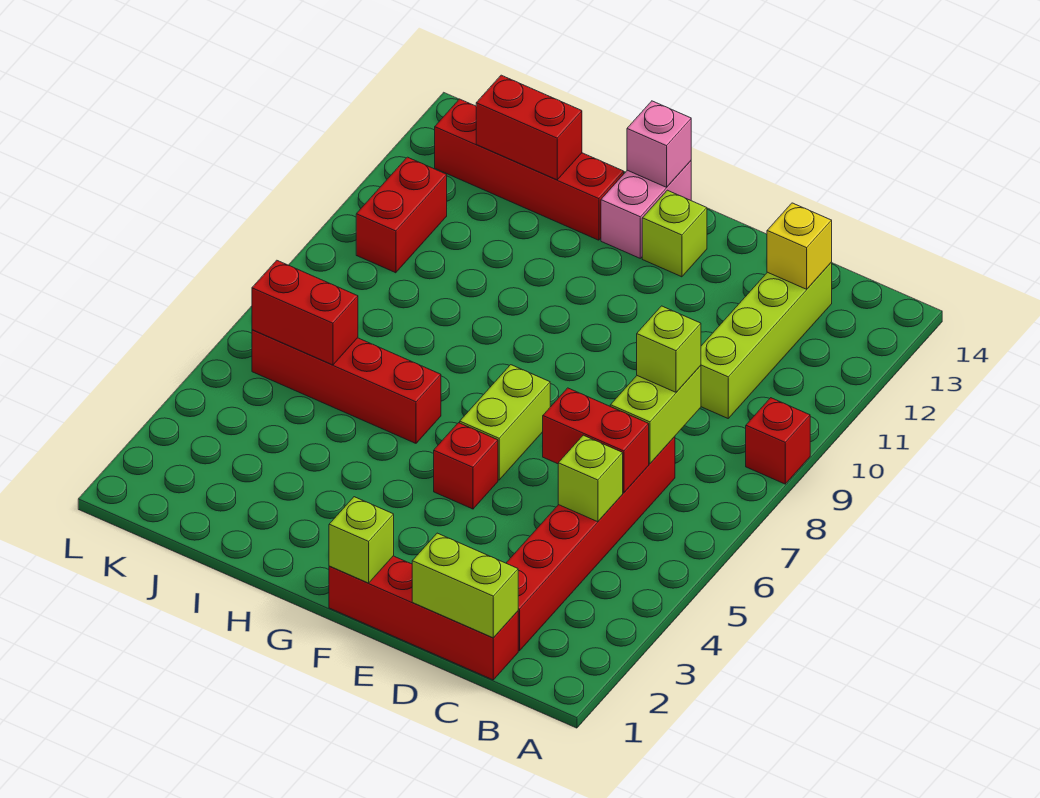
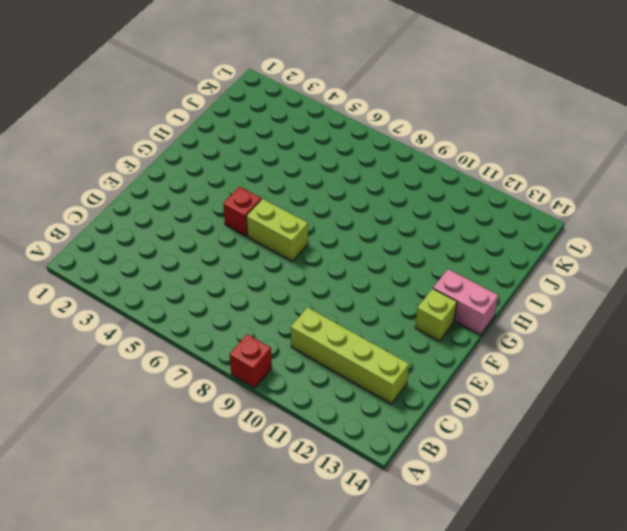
none -> red 1x4 brick [329,556,518,680]
none -> red 1x6 brick [506,437,675,651]
none -> red 1x4 brick [252,330,441,443]

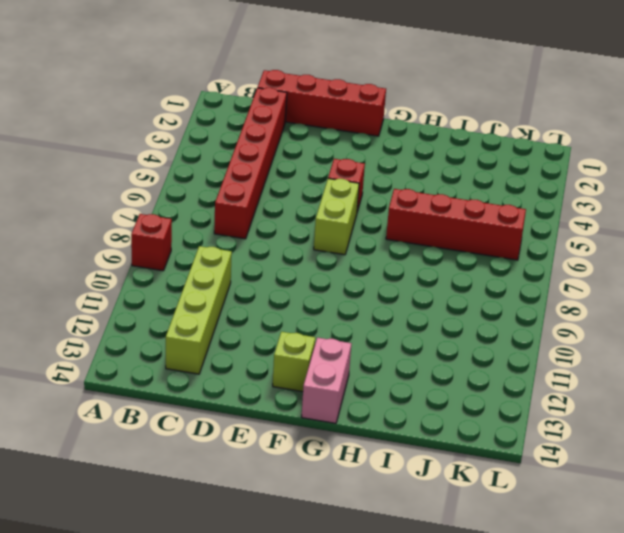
none -> red 1x4 brick [435,99,624,240]
none -> red 1x2 brick [356,157,447,273]
none -> lime 1x2 brick [412,533,518,638]

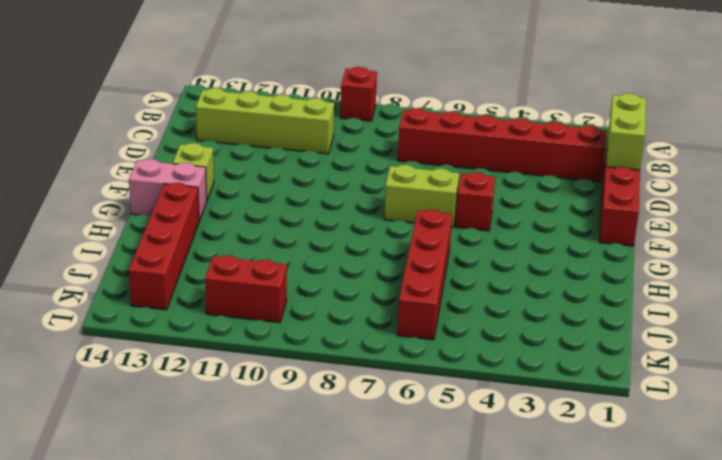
none -> lime 1x1 brick [558,435,623,522]
none -> red 1x2 brick [543,388,649,493]
none -> lime 1x2 brick [610,366,701,464]

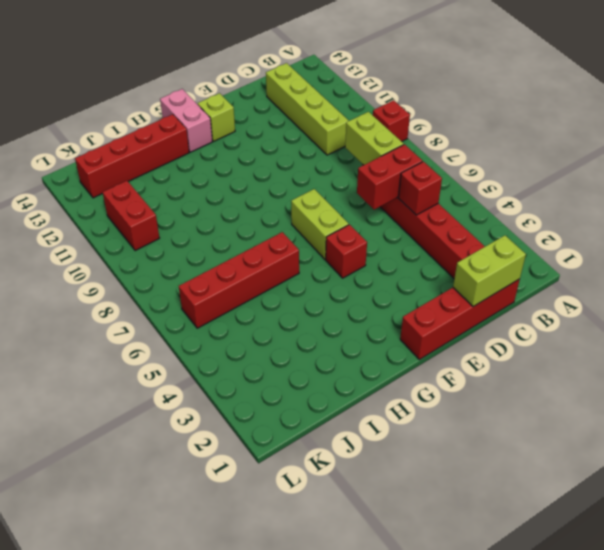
red 1x1 brick [399,162,442,215] -> lime 1x1 brick [558,435,623,522]
none -> yellow 1x1 brick [767,203,832,289]
none -> lime 1x1 brick [329,497,394,583]
none -> pink 1x1 brick [627,101,691,187]

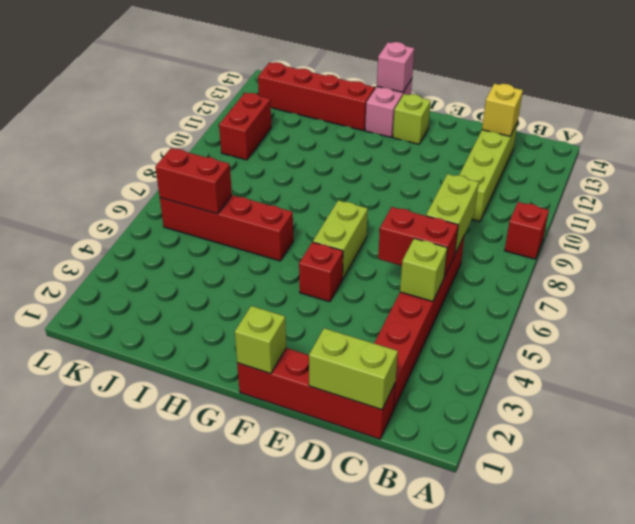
none -> red 1x2 brick [476,75,582,180]
none -> lime 1x1 brick [637,306,701,392]

